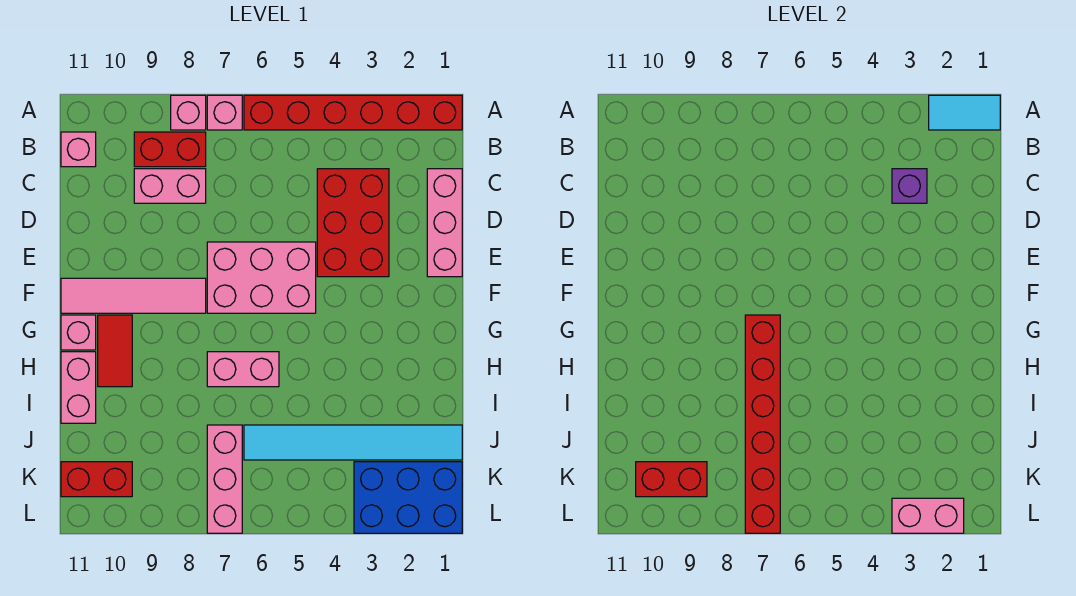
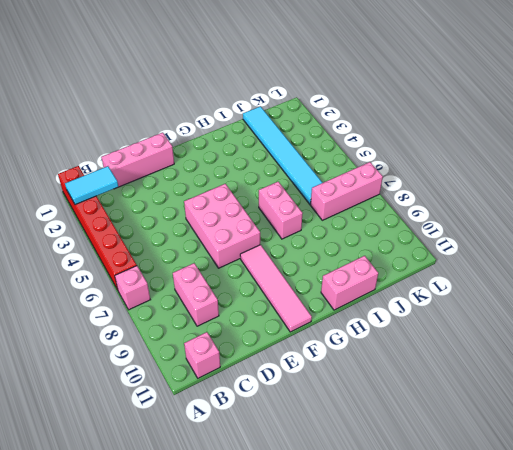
cyan 1x2 tile [65,166,118,205] -> cyan 1x2 tile turned to [929,95,1000,130]
none -> pink 1x1 brick [171,95,206,130]
none -> red 1x2 brick [134,132,206,167]
none -> red 2x3 brick [317,169,389,277]

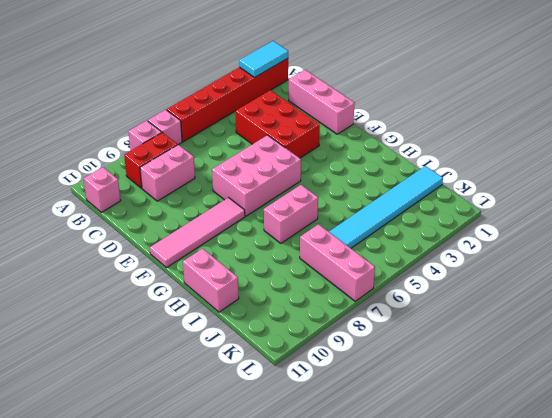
none -> red 1x2 tile [98,315,132,387]
none -> pink 1x1 brick [61,315,96,350]
none -> blue 2x3 brick [354,462,462,533]

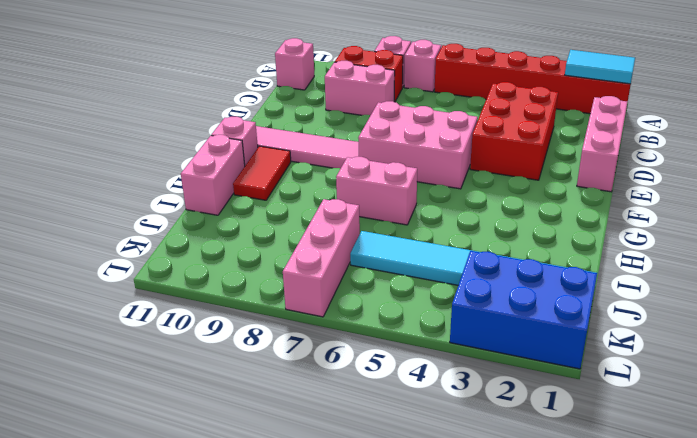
none -> red 1x2 brick [61,462,132,497]
none -> purple 1x1 brick [892,169,927,203]
none -> red 1x6 brick [745,315,780,533]

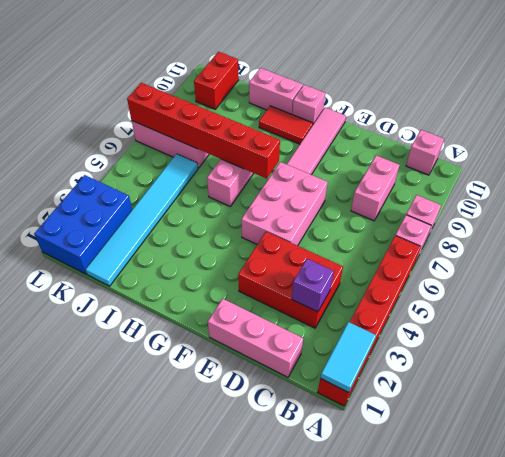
none -> red 1x2 brick [134,132,206,167]
none -> red 1x2 brick [636,462,707,497]
none -> pink 1x2 brick [892,498,964,533]

